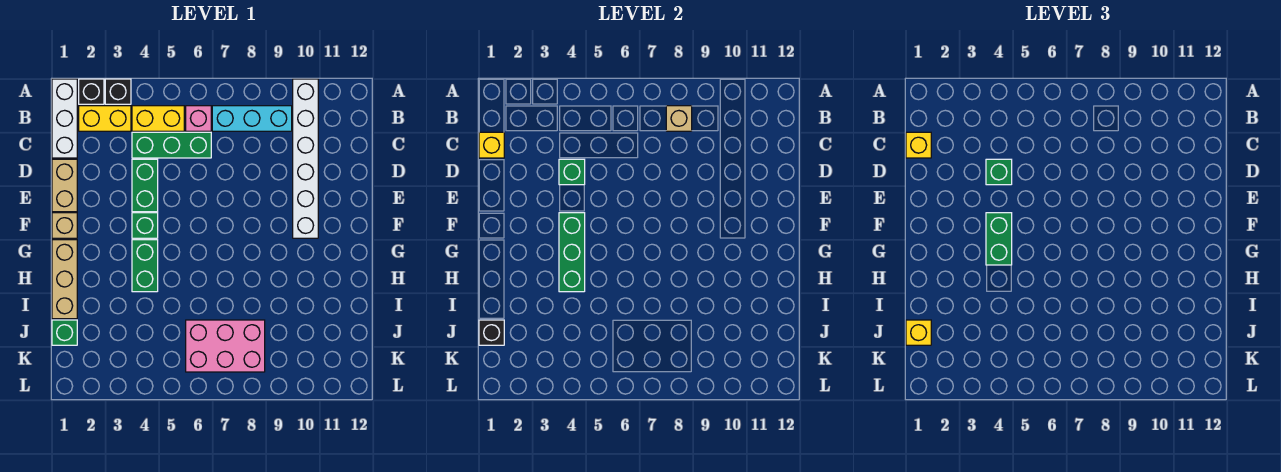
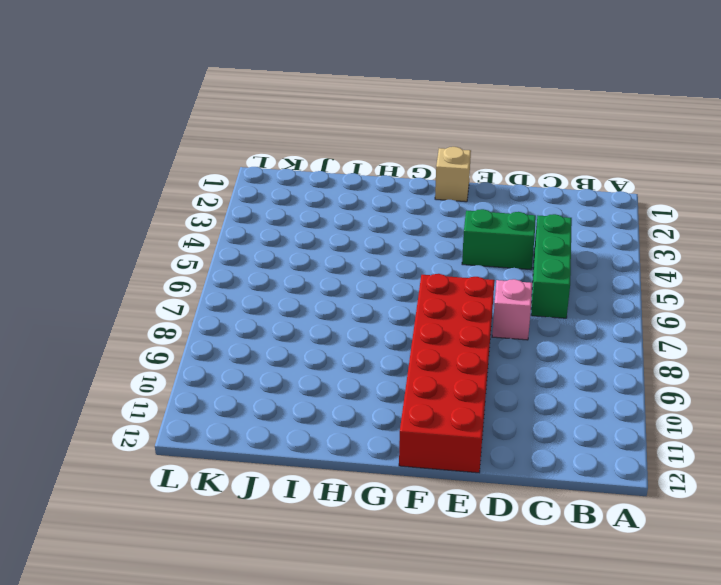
pink 1x1 brick [492,279,532,340] -> pink 1x1 brick moved to [186,106,211,131]
red 2x6 brick [399,274,495,473] -> white 1x6 brick [293,79,318,238]
none -> white 1x3 brick [52,79,77,158]
none -> black 1x1 brick [79,79,104,104]
none -> black 1x1 brick [105,79,131,104]

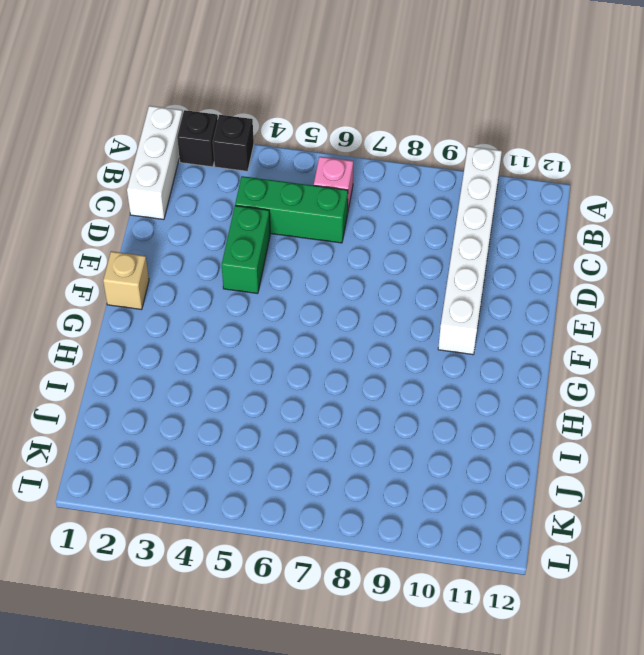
none -> yellow 1x2 brick [79,106,131,131]
none -> yellow 1x2 brick [132,106,184,131]
none -> cyan 1x3 brick [212,106,292,131]

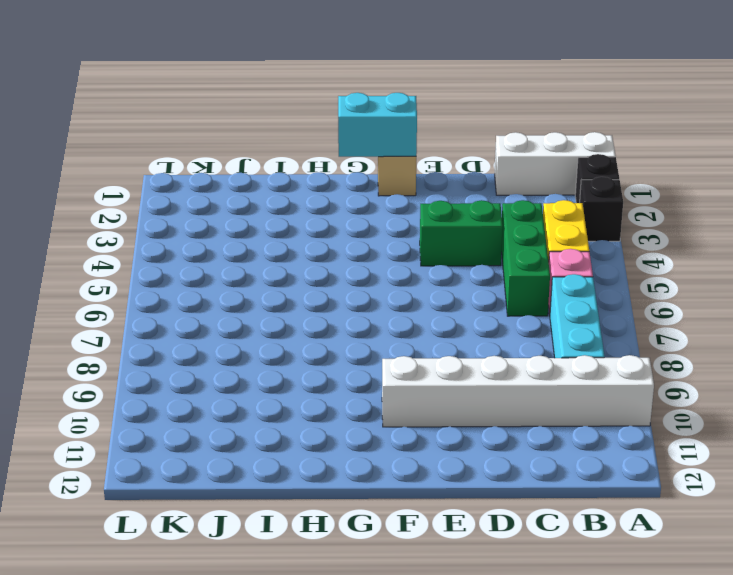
cyan 1x2 brick [338,93,417,157] -> none
none -> yellow 1x2 brick [79,106,131,131]
none -> tan 1x2 brick [52,159,77,212]
none -> green 1x1 brick [132,213,158,238]

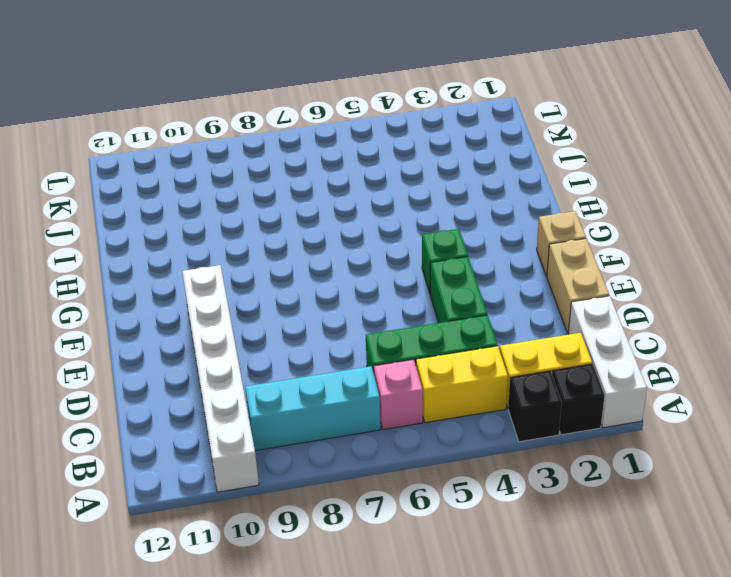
none -> tan 1x3 brick [52,240,77,319]
none -> green 1x2 brick [132,240,158,292]
none -> green 1x1 brick [52,320,77,345]

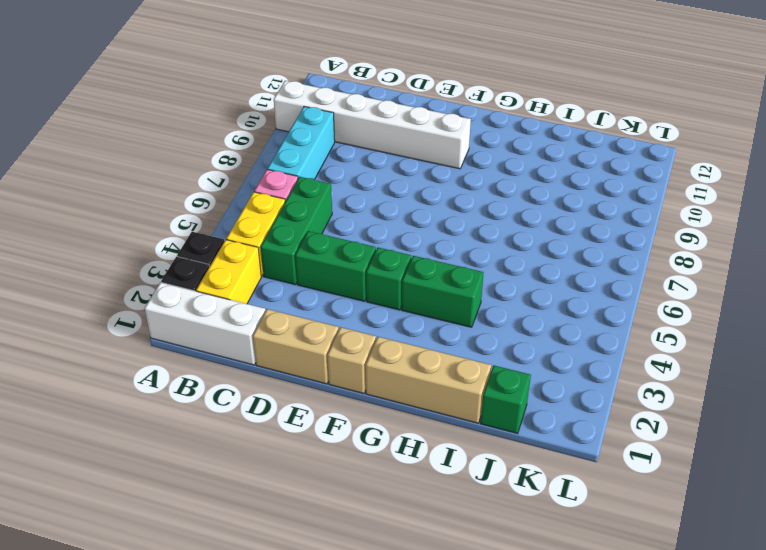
none -> pink 2x3 brick [186,320,265,372]
none -> tan 1x1 brick [666,106,692,131]
none -> yellow 1x1 brick [479,132,504,158]

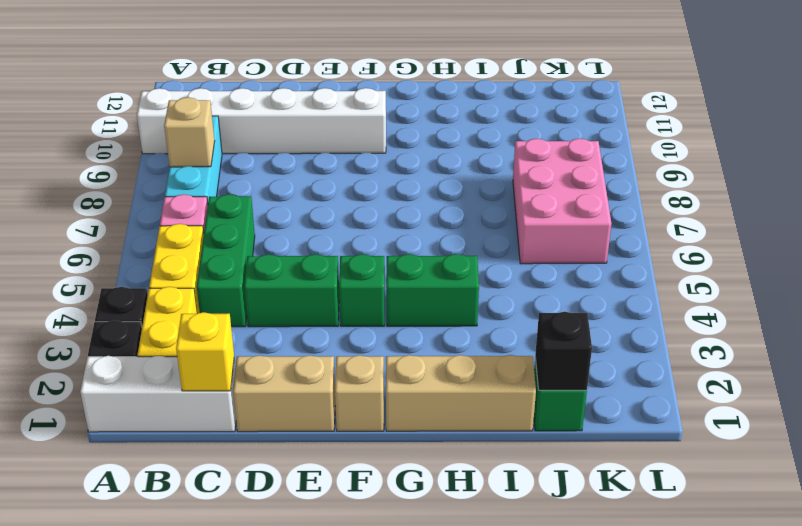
none -> green 1x1 brick [559,159,585,185]
none -> green 1x3 brick [559,213,585,292]
none -> yellow 1x1 brick [906,132,931,158]

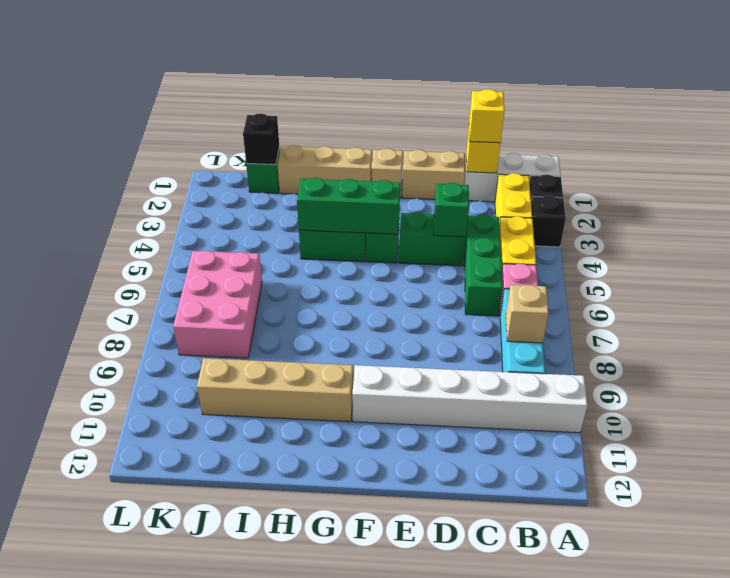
tan 1x4 brick [197,358,353,422] -> none
none -> green 1x1 brick [986,159,1012,185]
none -> green 1x2 brick [986,213,1012,265]
none -> yellow 1x1 brick [906,320,931,345]

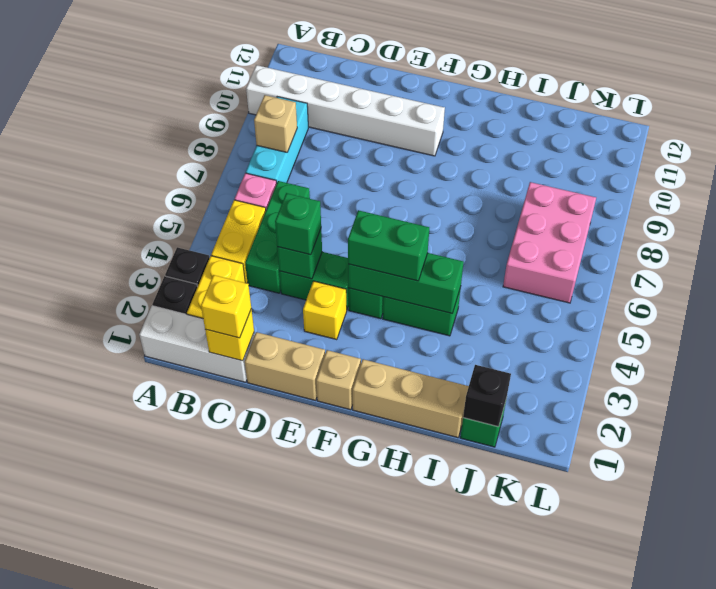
yellow 1x1 brick [303,281,347,340] -> yellow 1x1 brick moved to [906,320,931,345]

